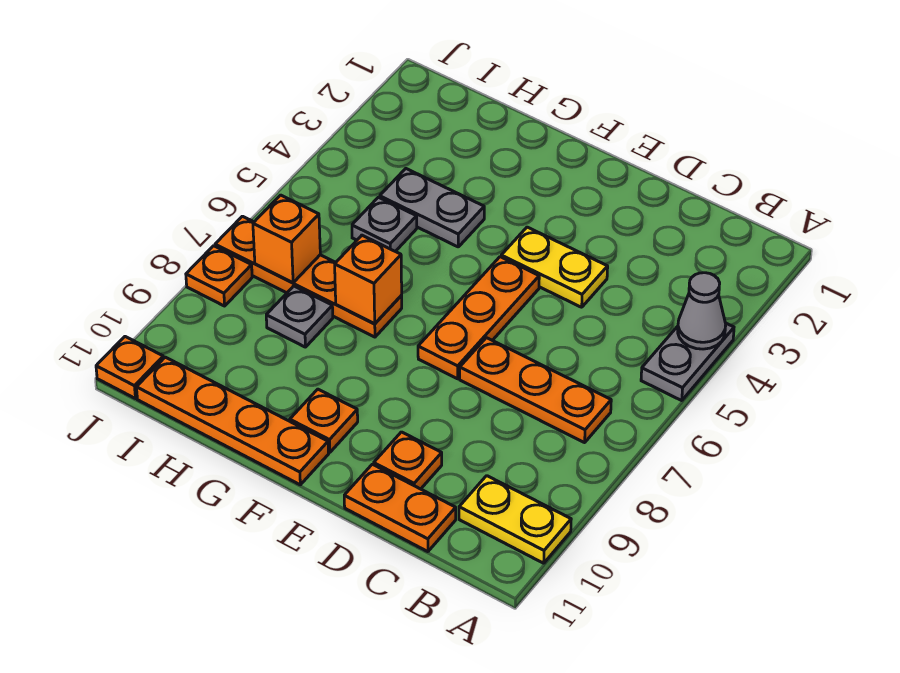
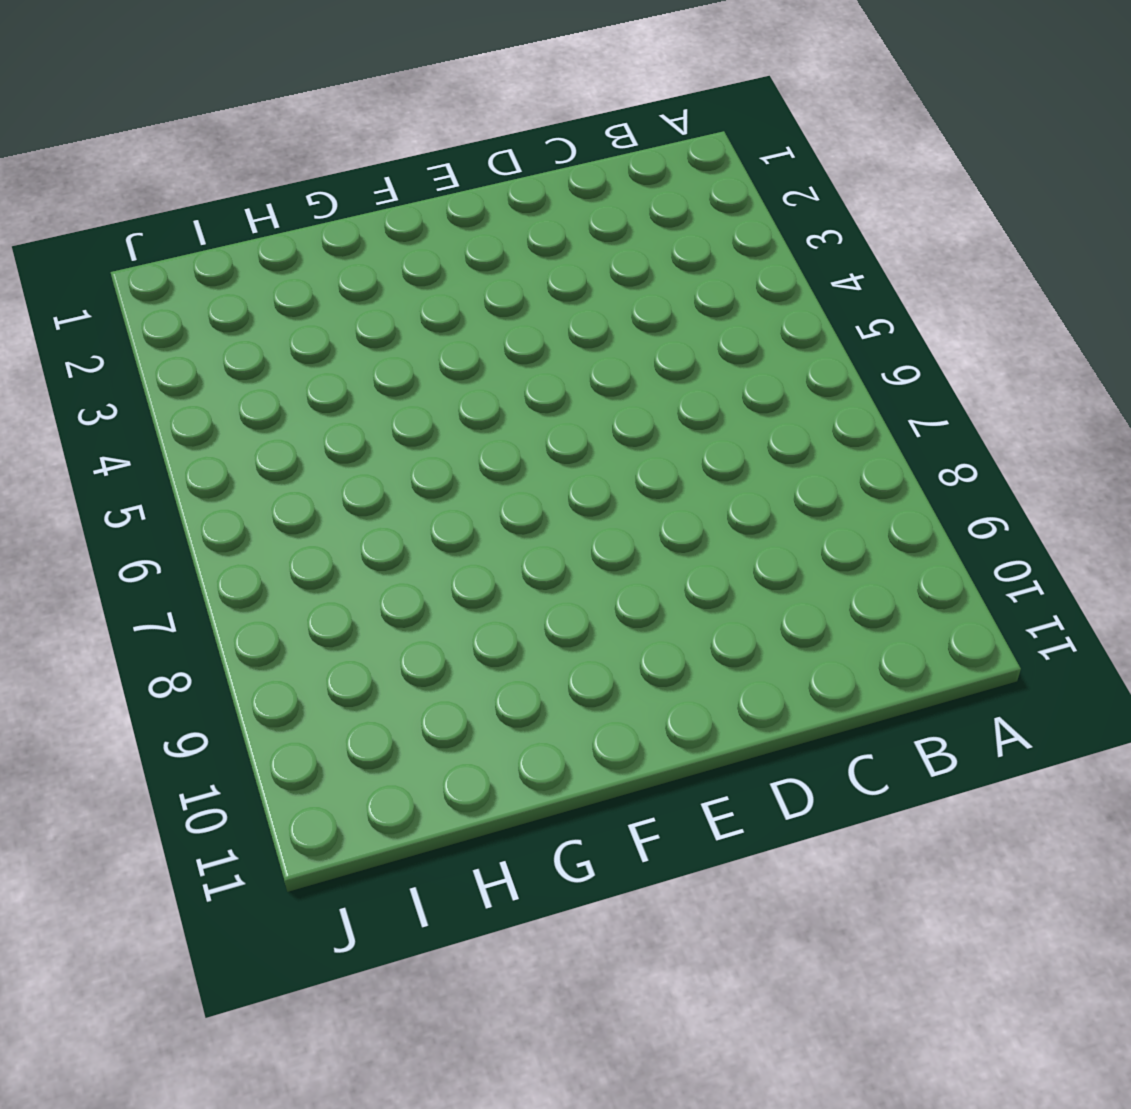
none -> grey 1x2 plate [641,323,734,400]
none -> yellow 1x2 plate [459,476,571,563]
none -> orange 1x3 plate [460,338,611,443]

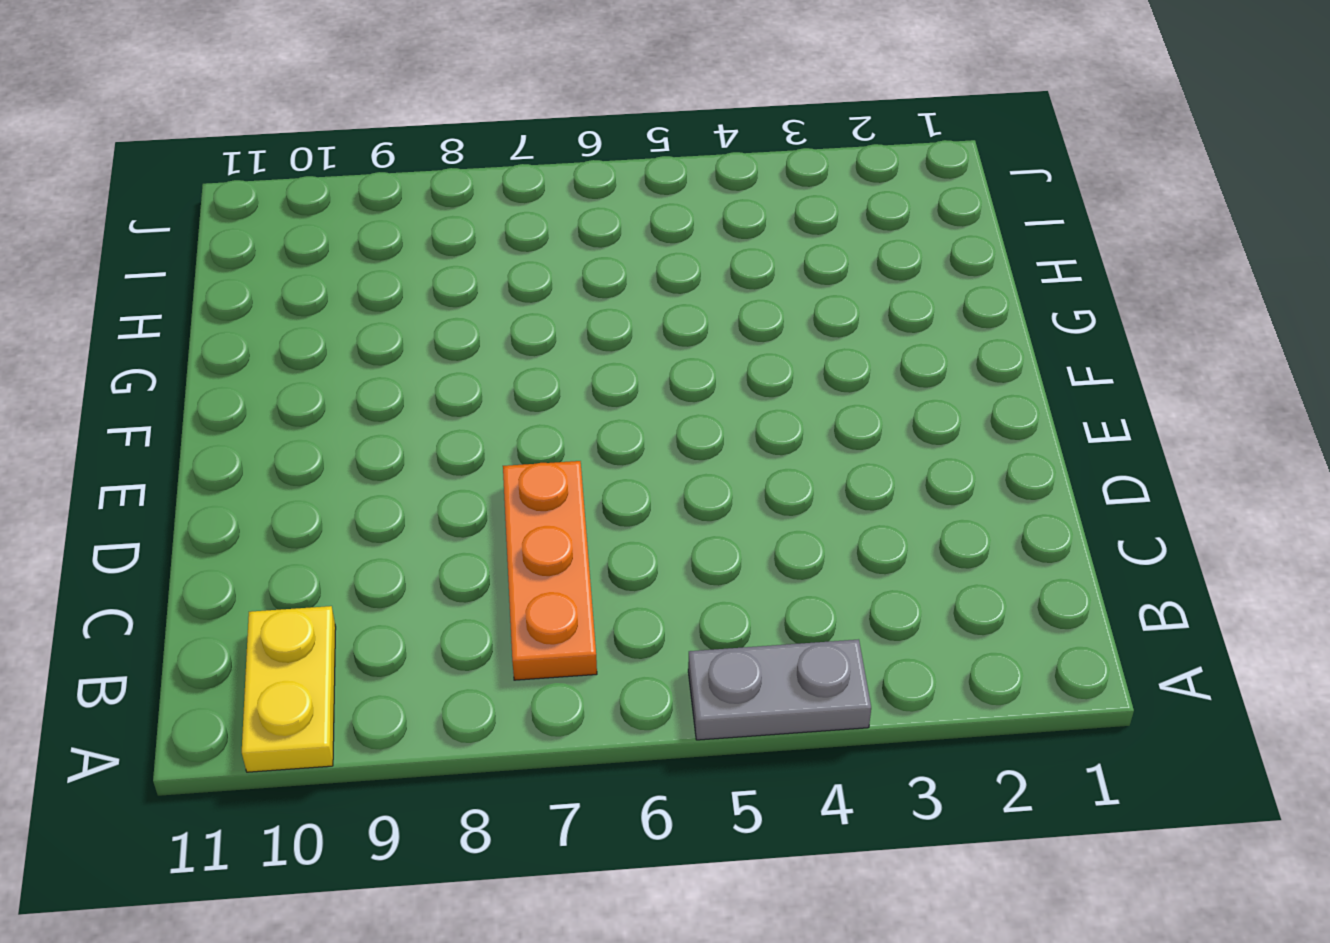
none -> orange 1x2 plate [344,464,456,552]
none -> yellow 1x2 plate [501,227,608,307]
none -> orange 1x1 plate [374,432,442,489]

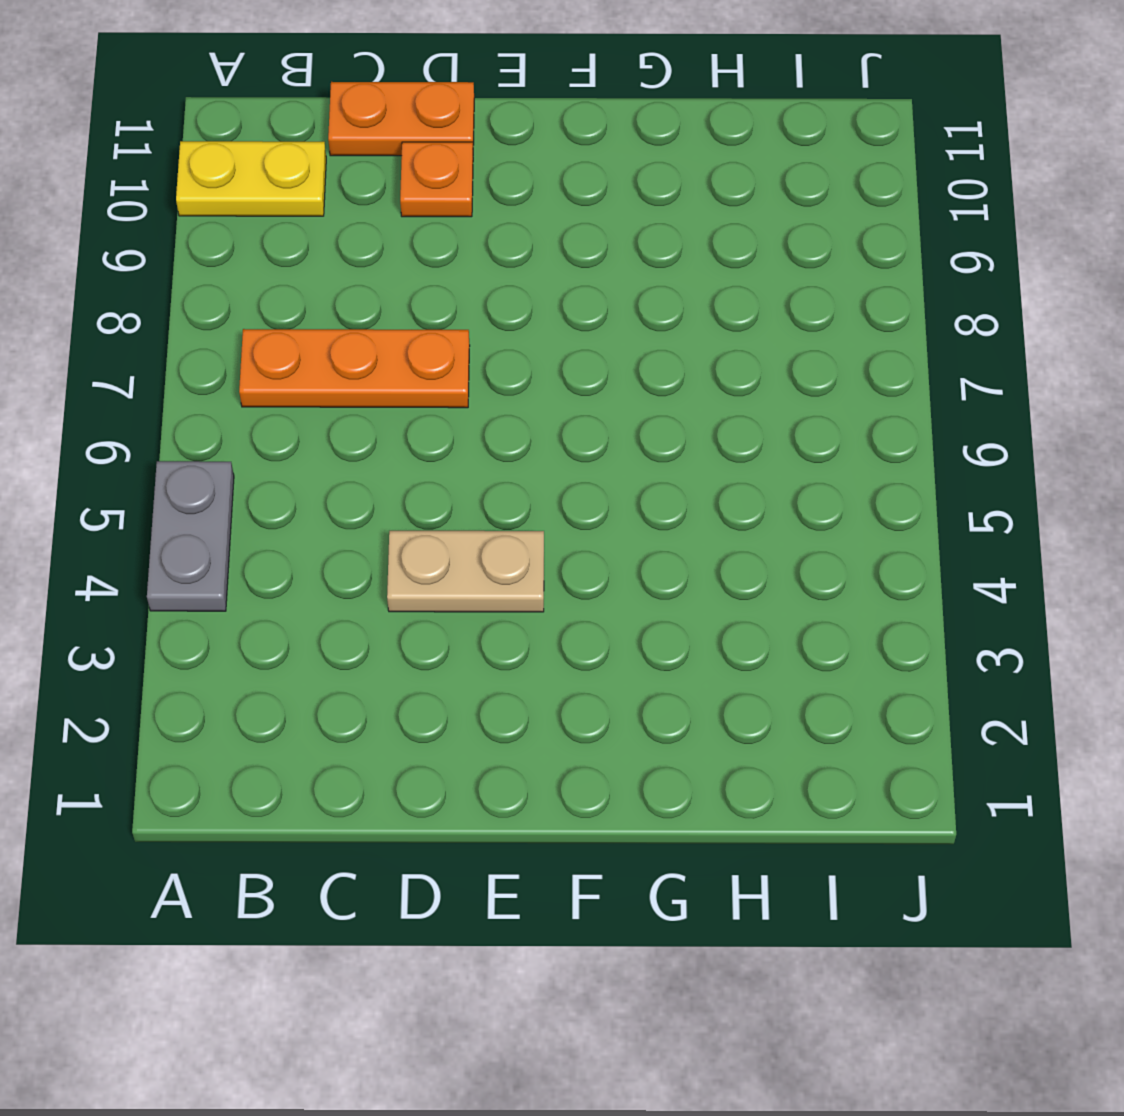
tan 1x2 plate [387,531,544,612] -> yellow 1x2 plate [501,227,608,307]
none -> orange 1x3 plate [418,257,539,379]
none -> orange 1x1 plate [290,389,358,452]
none -> orange 1x4 plate [136,357,328,485]

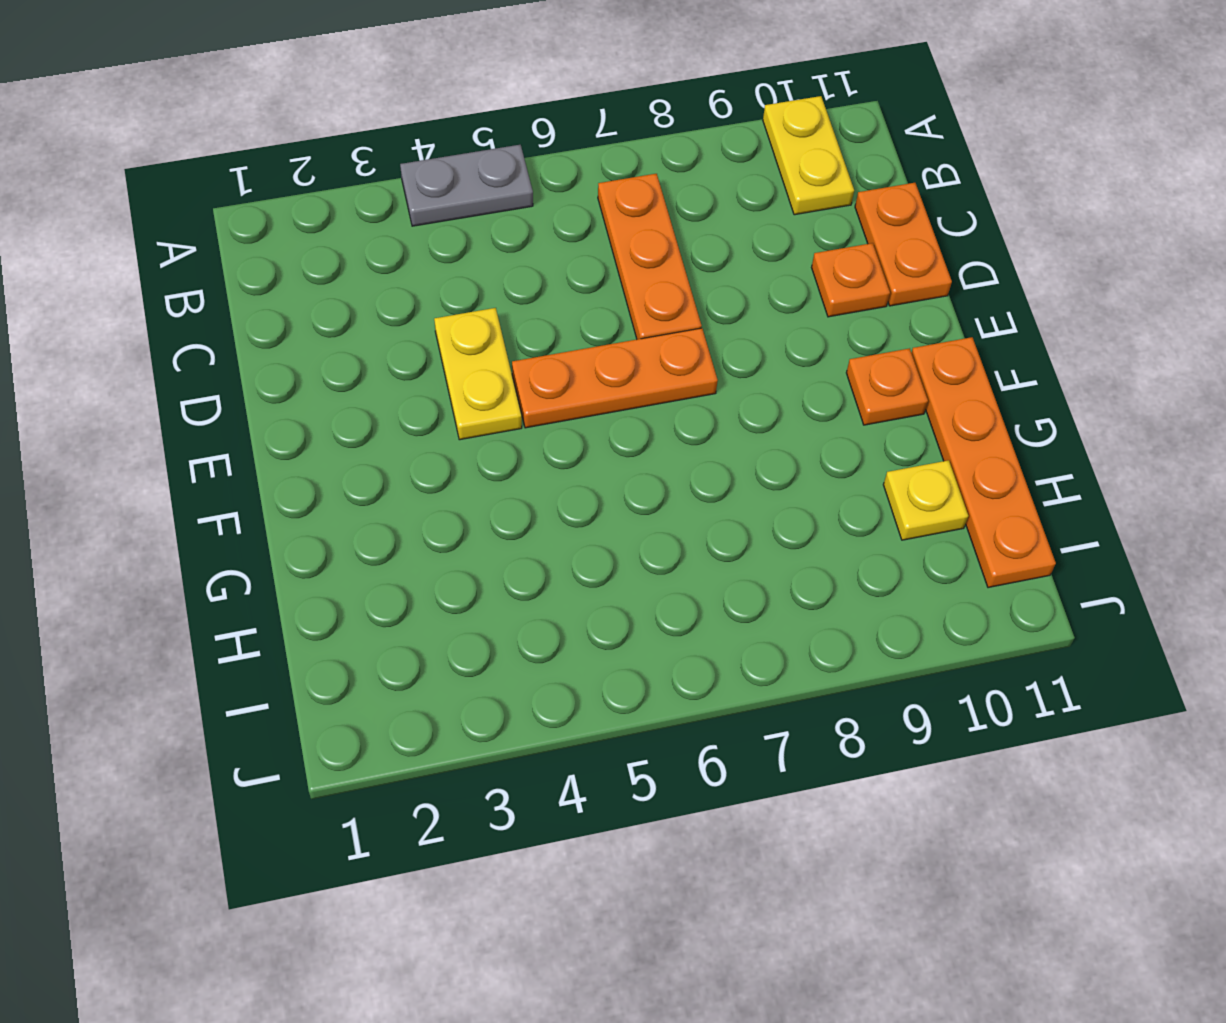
yellow 1x1 plate [883,460,968,540] -> none
none -> grey 1x2 plate [380,169,484,247]
none -> orange 1x4 plate [215,216,402,337]
none -> grey 1x1 plate [352,197,417,251]

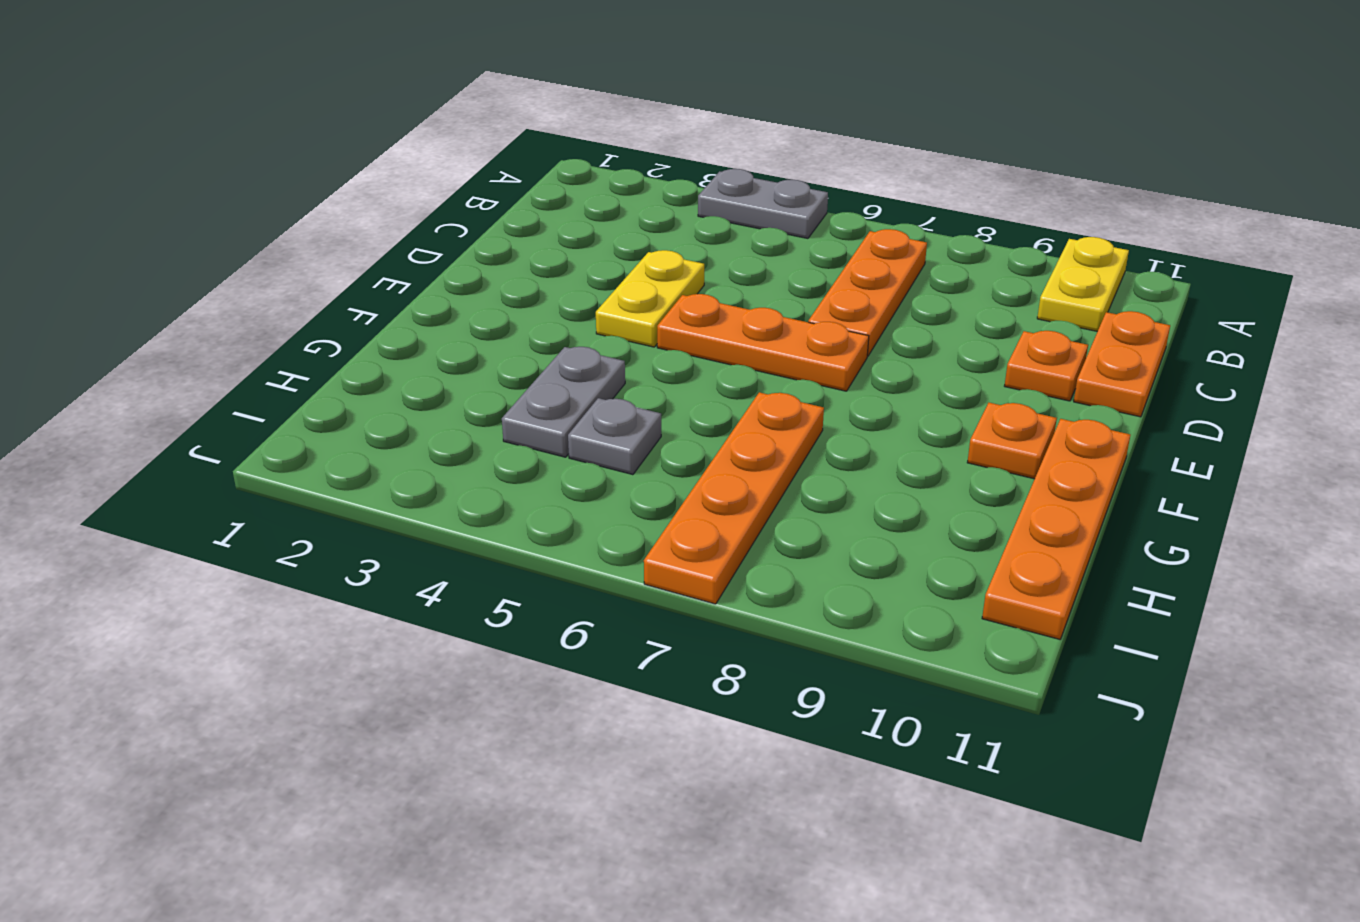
none -> grey 1x1 plate [266,286,333,347]
none -> orange 1x1 plate [186,246,252,306]
none -> orange 1x1 plate [96,337,163,399]

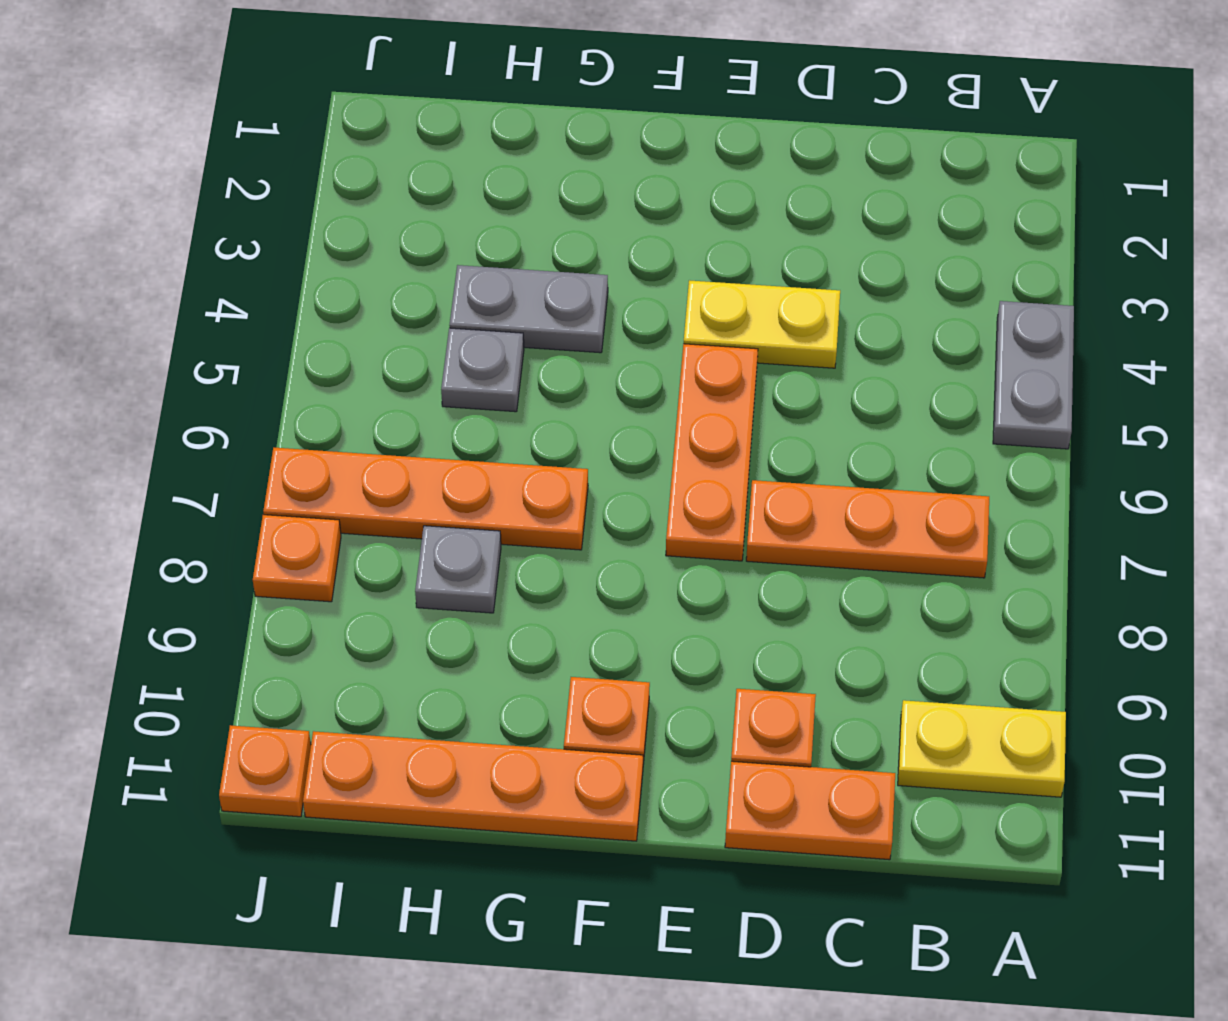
none -> grey 1x1 cone [678,273,726,349]
none -> orange 1x1 brick [335,235,402,324]
none -> orange 1x1 brick [253,195,320,283]

